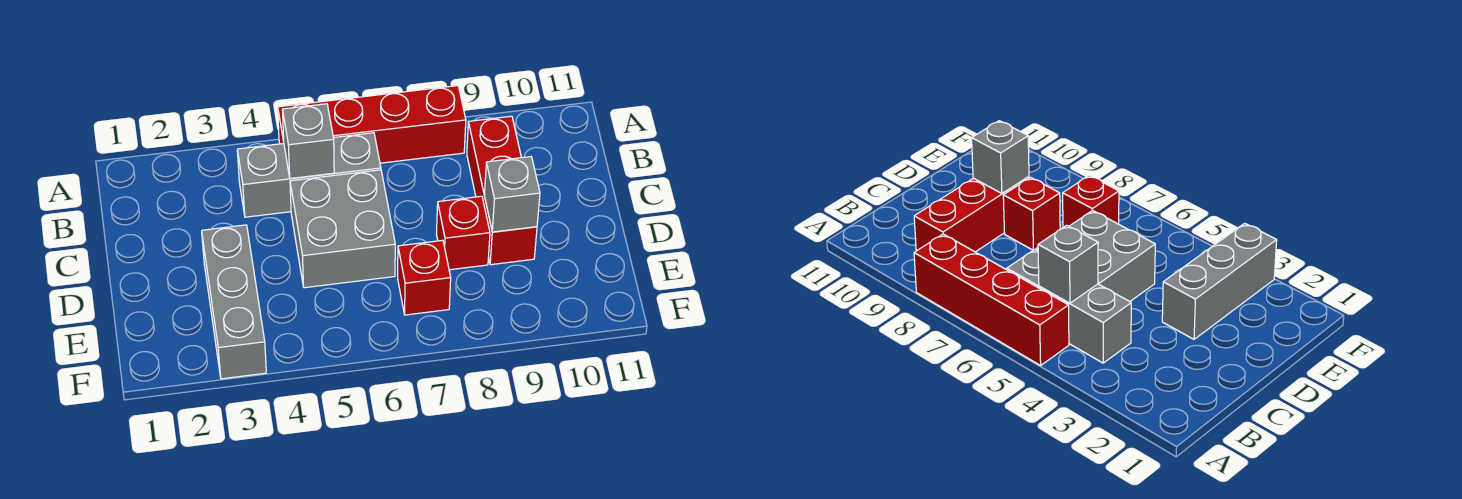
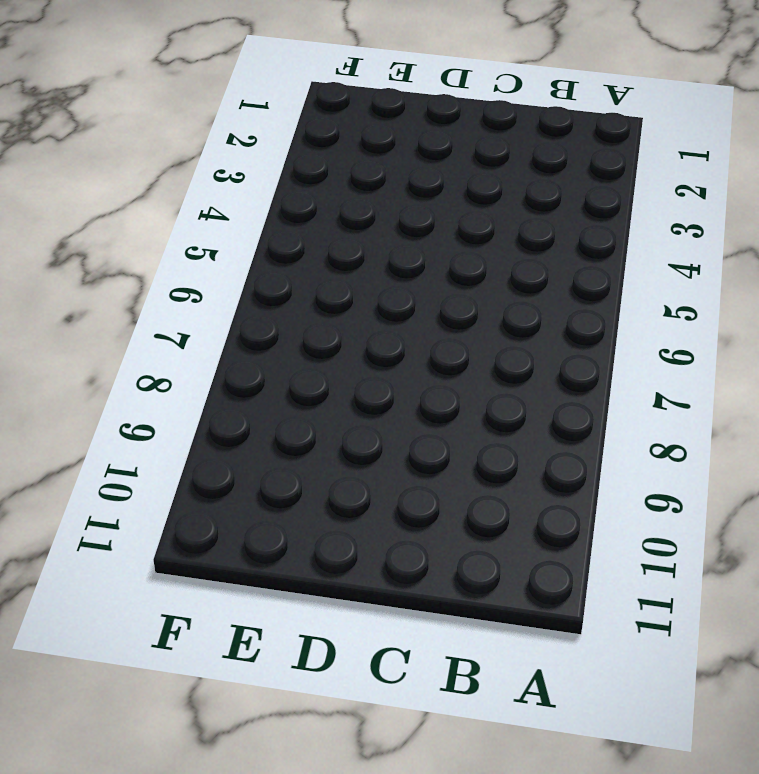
none -> red 1x4 brick [278,86,466,163]
none -> grey 1x3 brick [237,133,381,217]

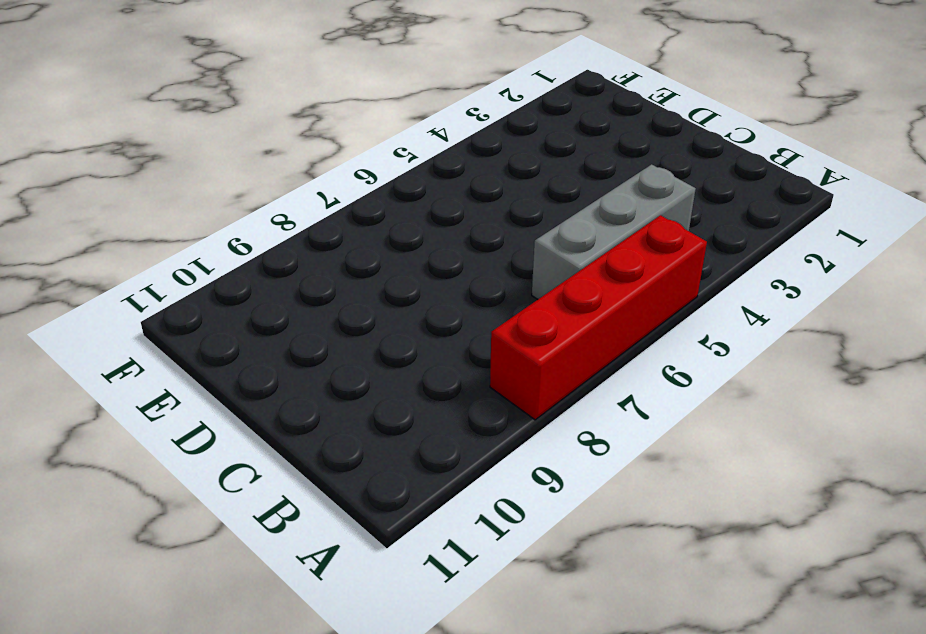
none -> red 1x3 brick [467,116,537,265]
none -> grey 2x2 brick [290,170,395,288]

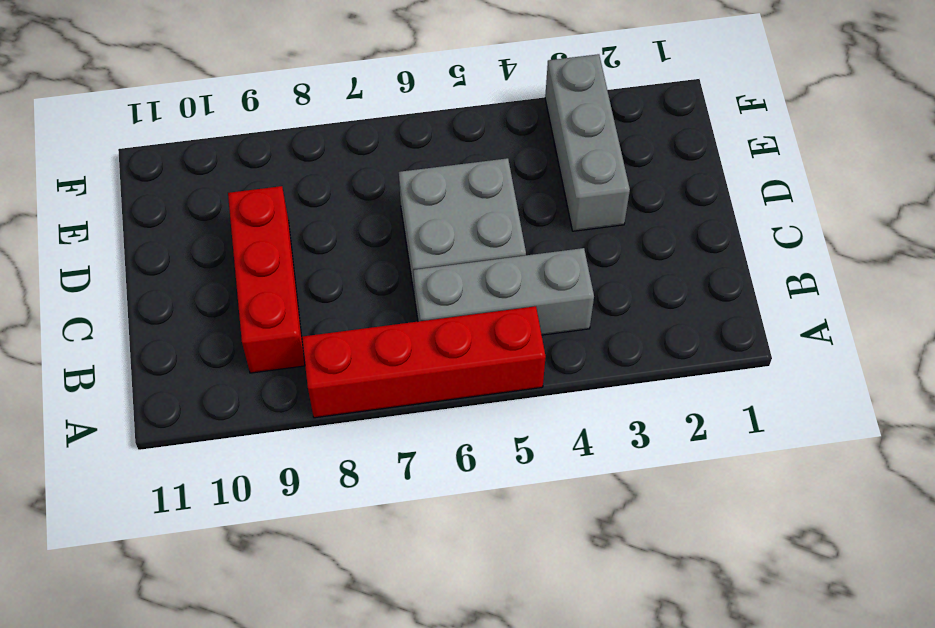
none -> red 1x1 brick [436,196,490,270]
none -> red 1x1 brick [398,240,451,315]

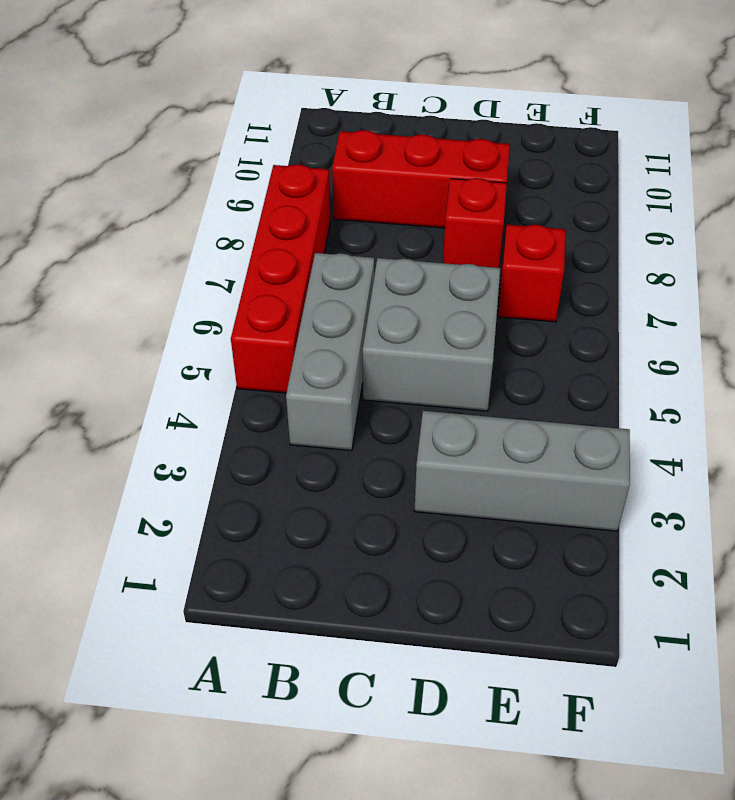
none -> grey 1x1 brick [282,104,334,179]
none -> grey 1x1 brick [484,157,540,232]

